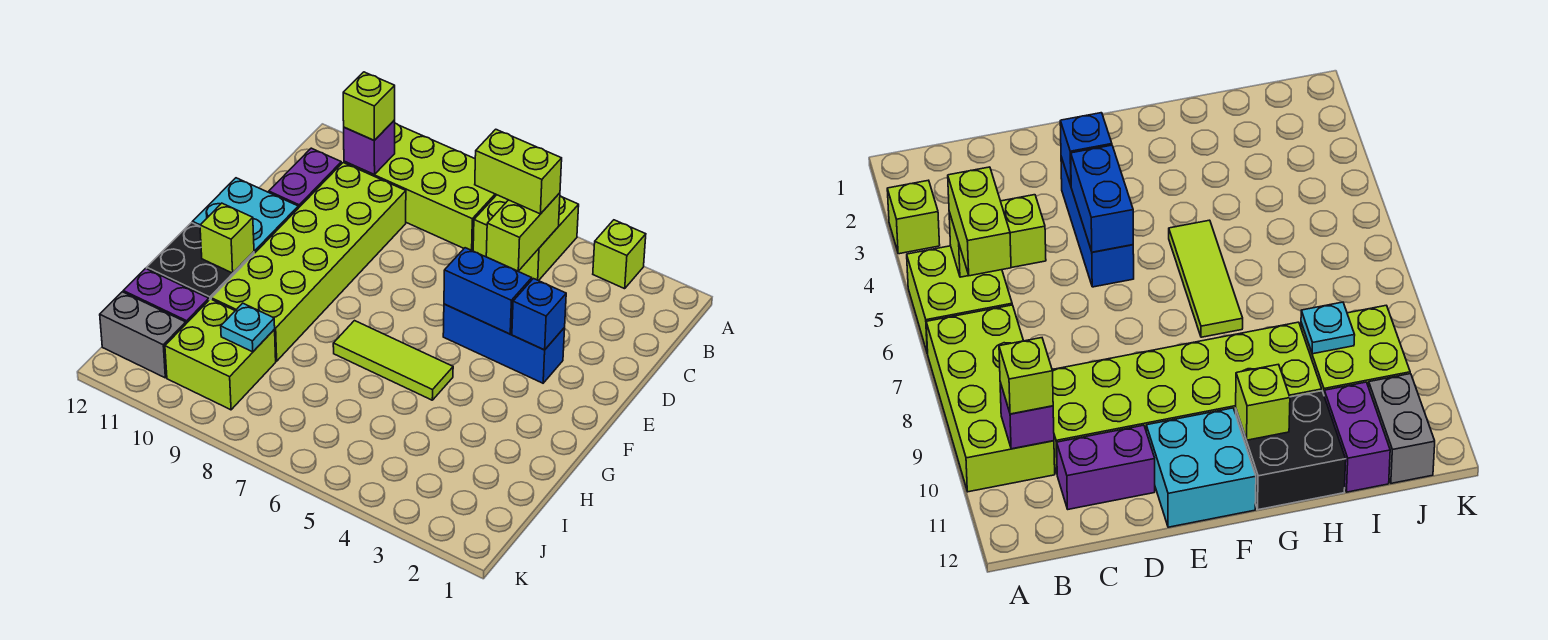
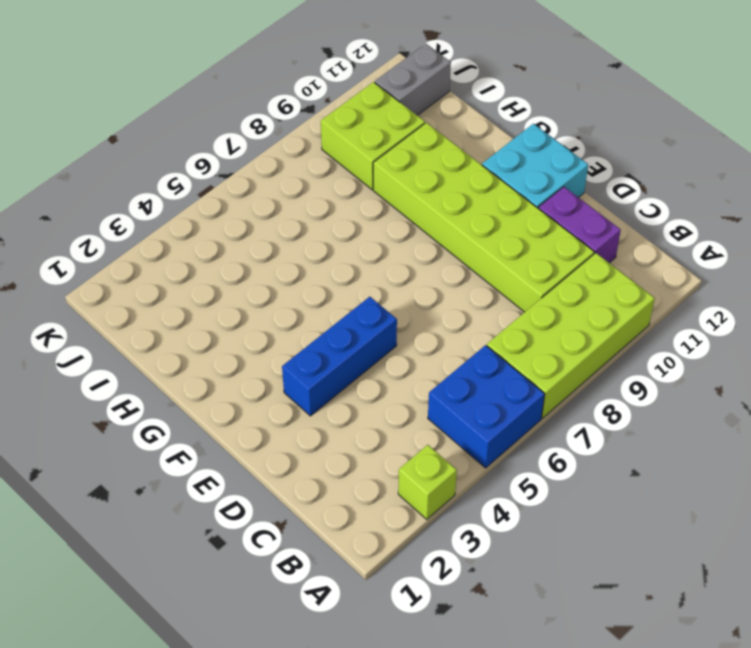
blue 2x2 brick [428,345,545,468] -> lime 2x2 brick [473,195,579,281]
none -> lime 1x3 tile [333,321,453,400]
none -> black 2x2 brick [147,223,254,300]
none -> purple 1x2 brick [123,268,209,323]

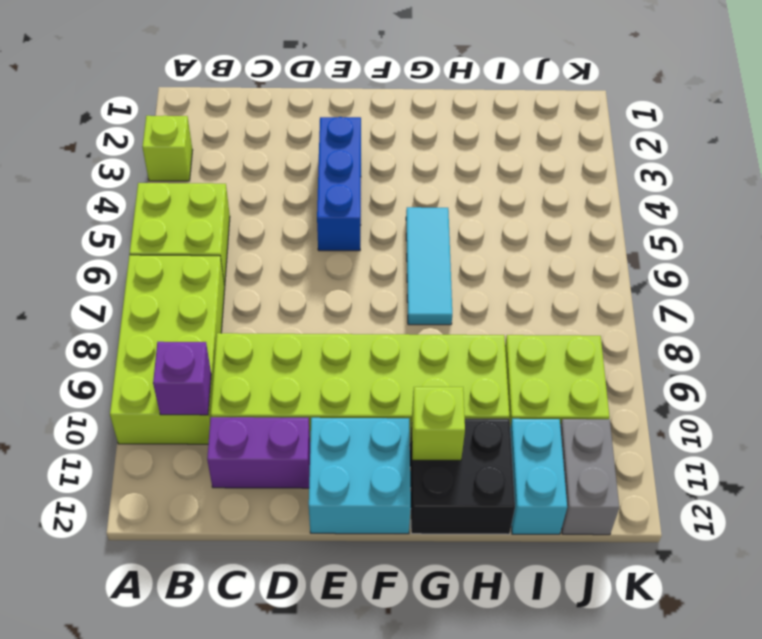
cyan 1x3 tile [406,207,452,325] -> lime 1x3 tile [333,321,453,400]
cyan 1x2 brick [510,419,567,534] -> purple 1x2 brick [123,268,209,323]
none -> lime 1x2 brick [486,193,560,271]
none -> blue 1x1 brick [512,279,566,350]
none -> blue 1x2 brick [444,248,532,334]

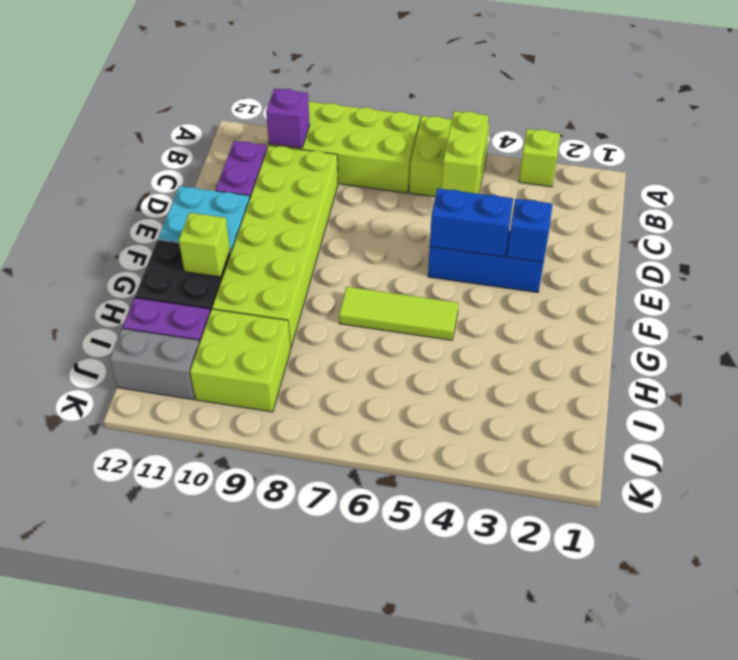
none -> cyan 1x1 plate [221,303,275,352]
none -> lime 1x2 brick [475,129,562,214]
none -> lime 1x1 brick [343,72,395,140]

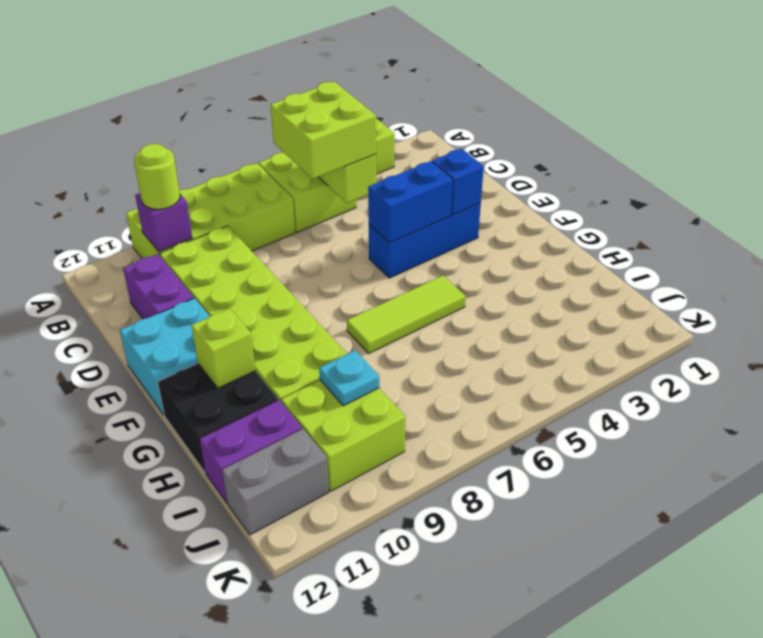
lime 2x2 brick [271,82,376,179] -> lime 1x2 brick [475,129,562,214]
lime 1x1 round brick [134,144,180,209] -> lime 1x1 brick [343,72,395,140]

